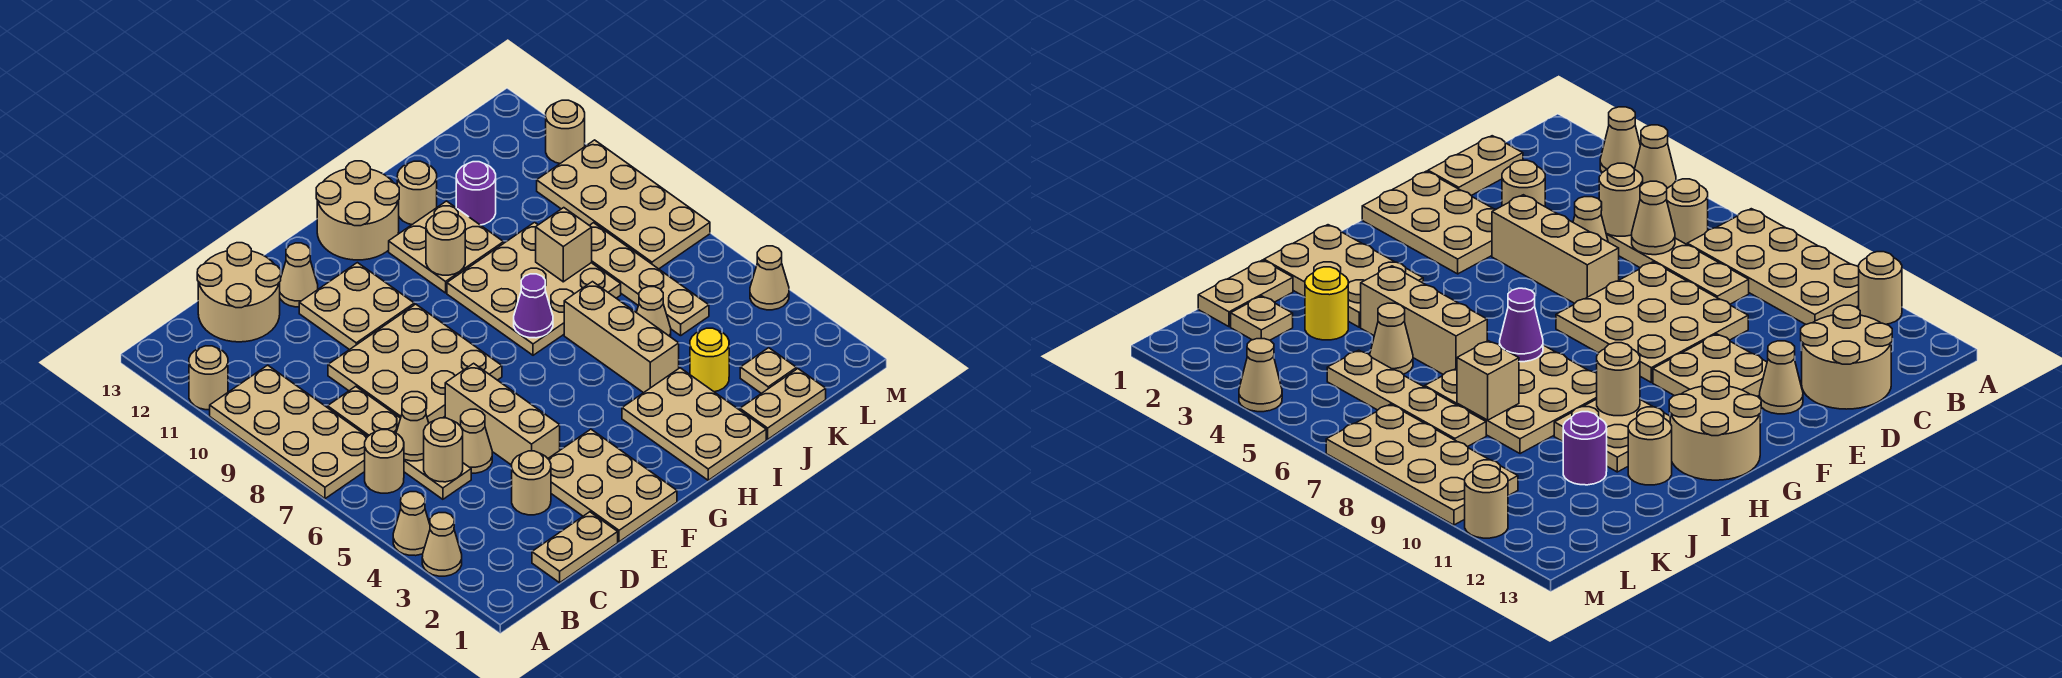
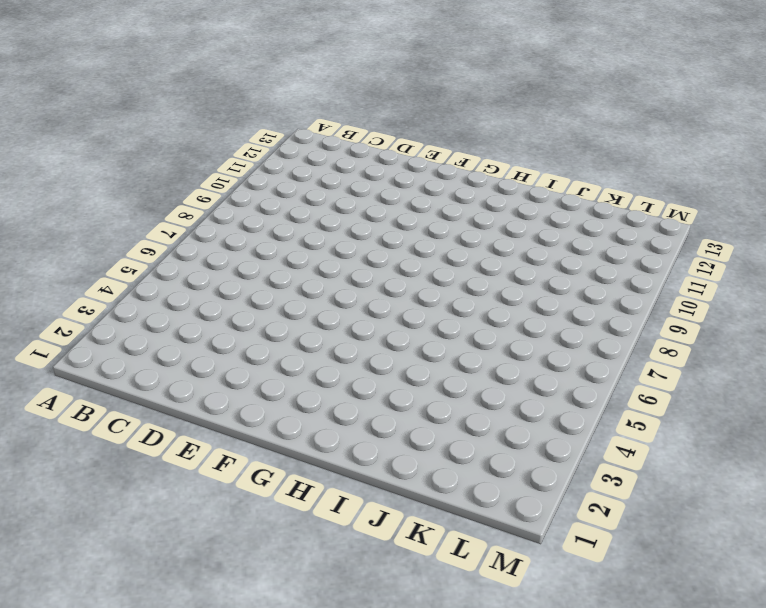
none -> tan 1x1 cone [422,513,462,576]
none -> tan 1x1 cone [393,492,430,556]
none -> tan 2x4 plate [210,365,368,499]
none -> tan 1x1 round brick [189,346,228,410]

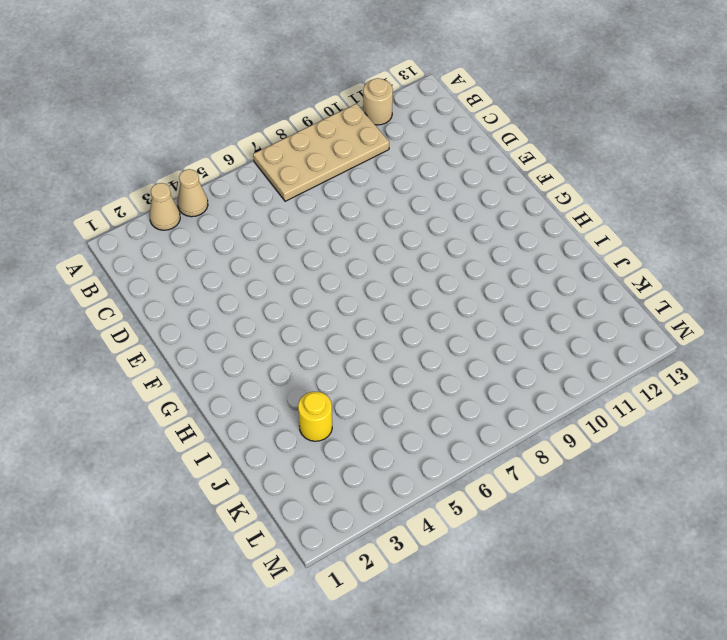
none -> tan 1x1 round brick [365,430,404,493]
none -> tan 1x2 plate [532,512,618,583]
none -> tan 1x4 plate [328,386,471,499]
none -> tan 2x2 round brick [197,243,281,342]

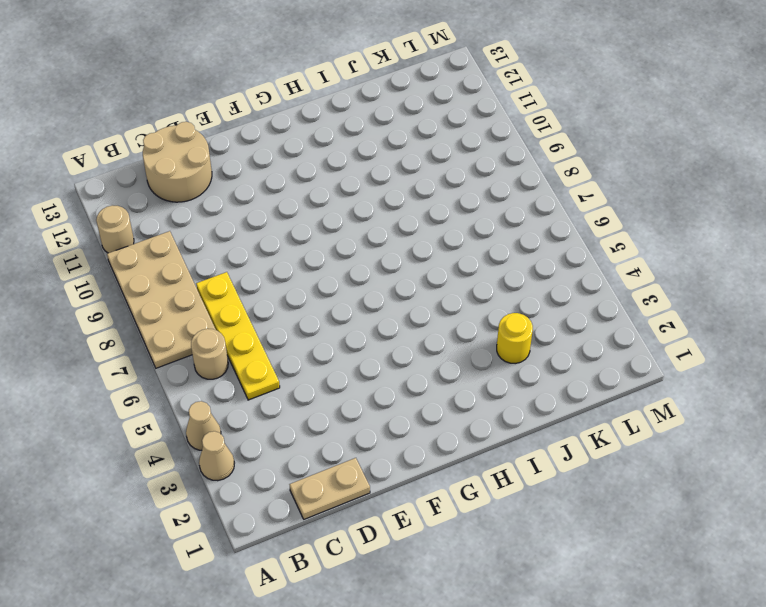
yellow 1x4 plate [196,272,280,400] -> tan 1x4 plate [328,386,471,499]
none -> tan 1x1 round brick [512,451,551,515]
none -> tan 1x1 cone [461,409,492,473]
none -> tan 3x3 plate [328,304,502,423]
none -> tan 2x3 plate [548,429,677,542]

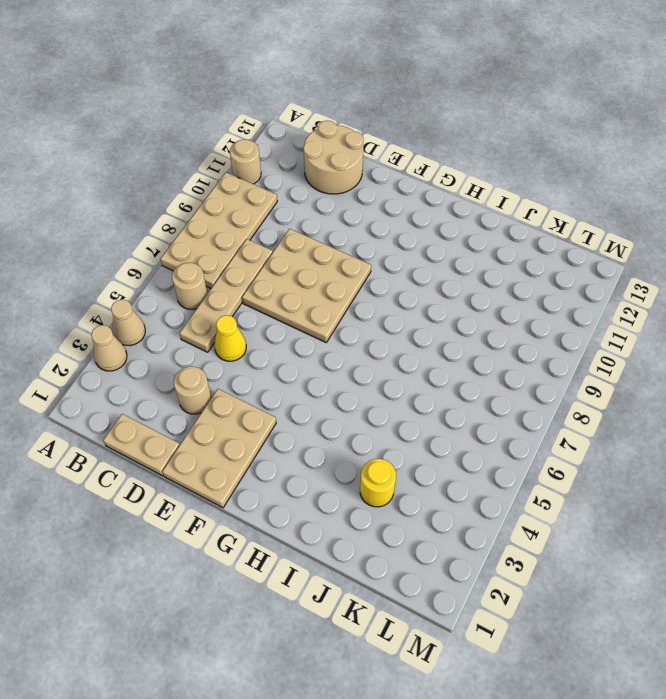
yellow 1x1 cone [214,315,246,361] -> tan 1x1 cone [461,409,492,473]
none -> tan 1x3 brick [445,363,560,465]
none -> tan 2x2 plate [299,263,414,350]
none -> tan 1x1 cone [280,243,318,307]
none -> tan 2x2 round brick [316,161,399,260]

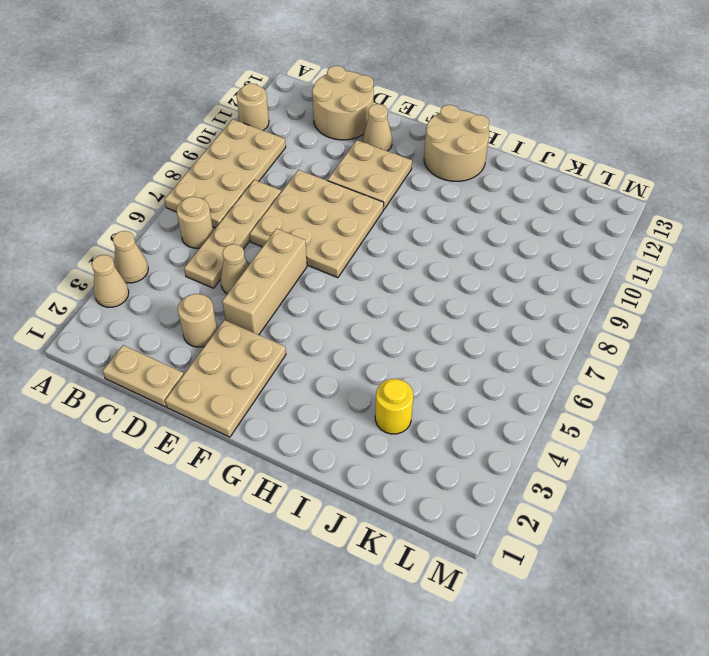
none -> tan 2x3 plate [622,368,766,480]
none -> tan 3x3 plate [447,222,621,355]
none -> tan 2x2 plate [389,201,504,293]
none -> tan 1x3 brick [564,282,679,393]

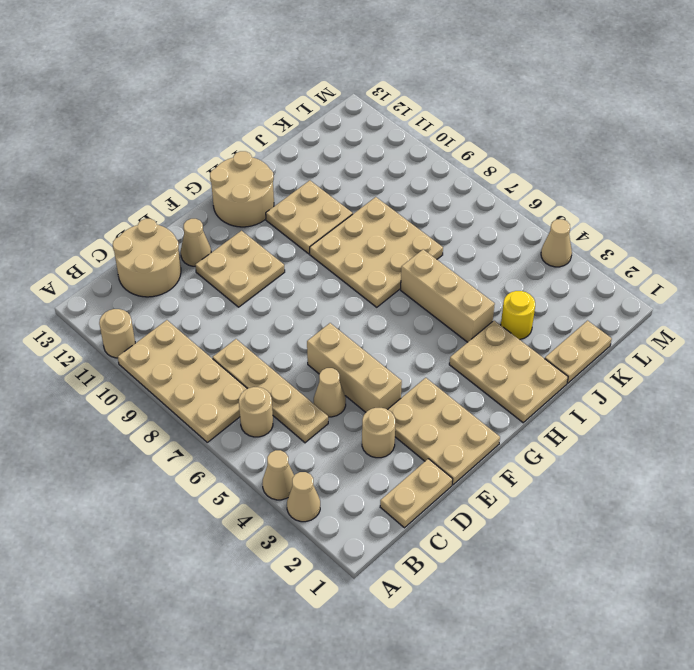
none -> tan 3x3 plate [328,304,502,423]
none -> tan 1x1 round brick [397,161,437,224]
none -> tan 1x1 cone [636,287,671,337]
none -> purple 1x1 round brick [456,162,496,225]

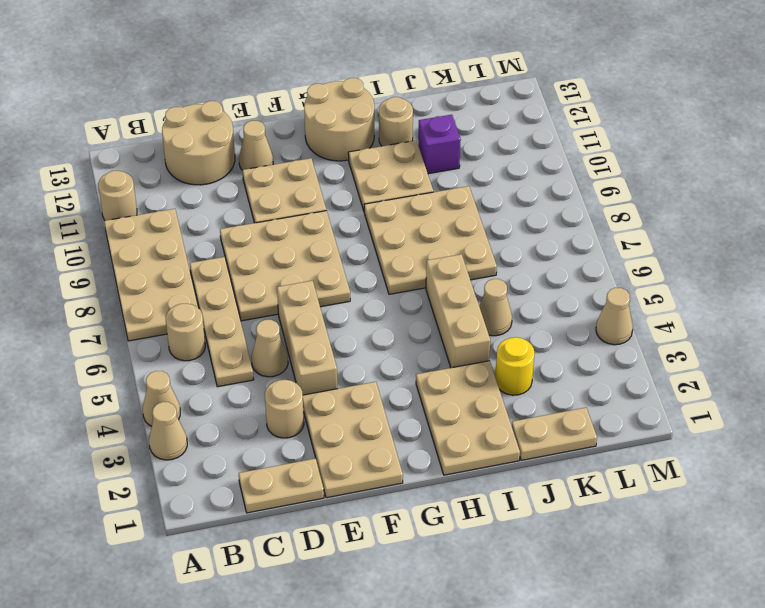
purple 1x1 brick [418,115,461,174] -> purple 1x1 round brick [456,162,496,225]
none -> tan 1x1 plate [740,348,797,393]
none -> tan 1x4 plate [589,223,709,336]
none -> tan 2x4 plate [537,140,710,269]
none -> tan 1x1 round brick [546,100,585,163]

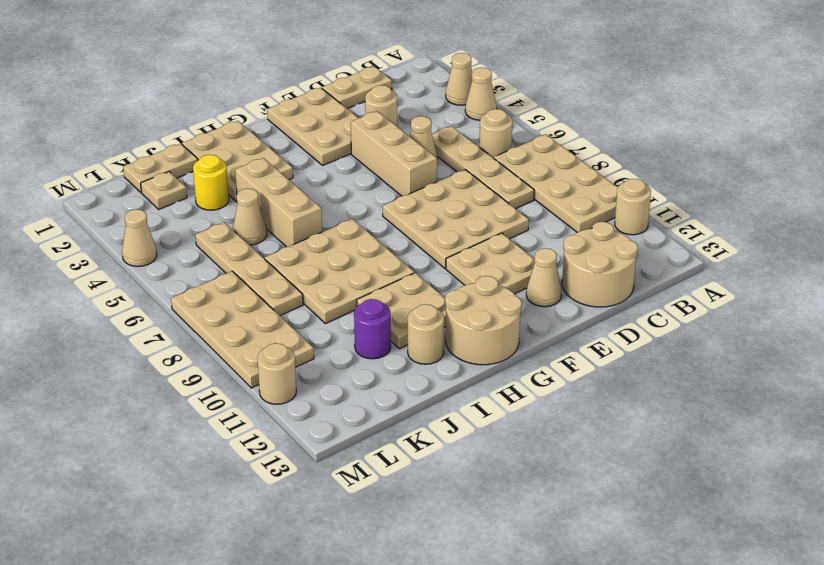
none -> tan 1x1 round brick [424,418,463,482]
none -> tan 1x1 cone [396,397,429,461]
none -> purple 1x1 cone [514,274,553,338]
none -> tan 1x1 round brick [426,212,465,275]

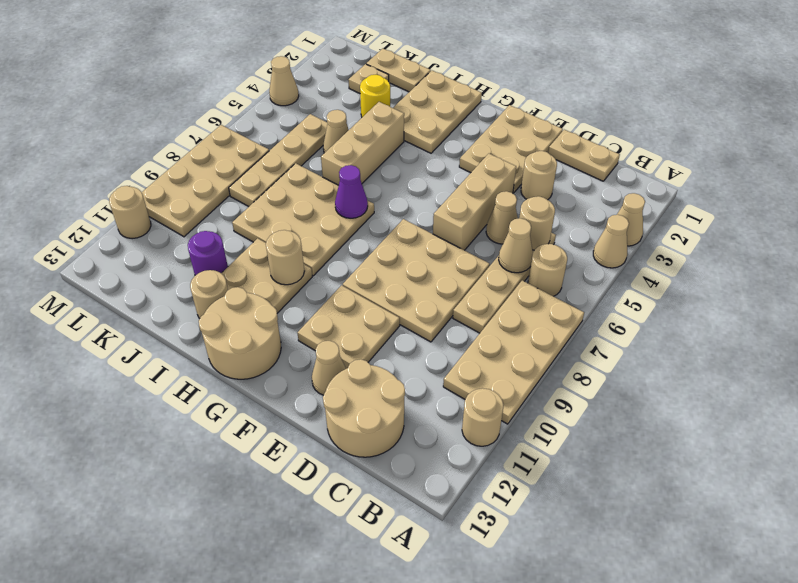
none -> tan 1x1 brick [536,208,592,282]

